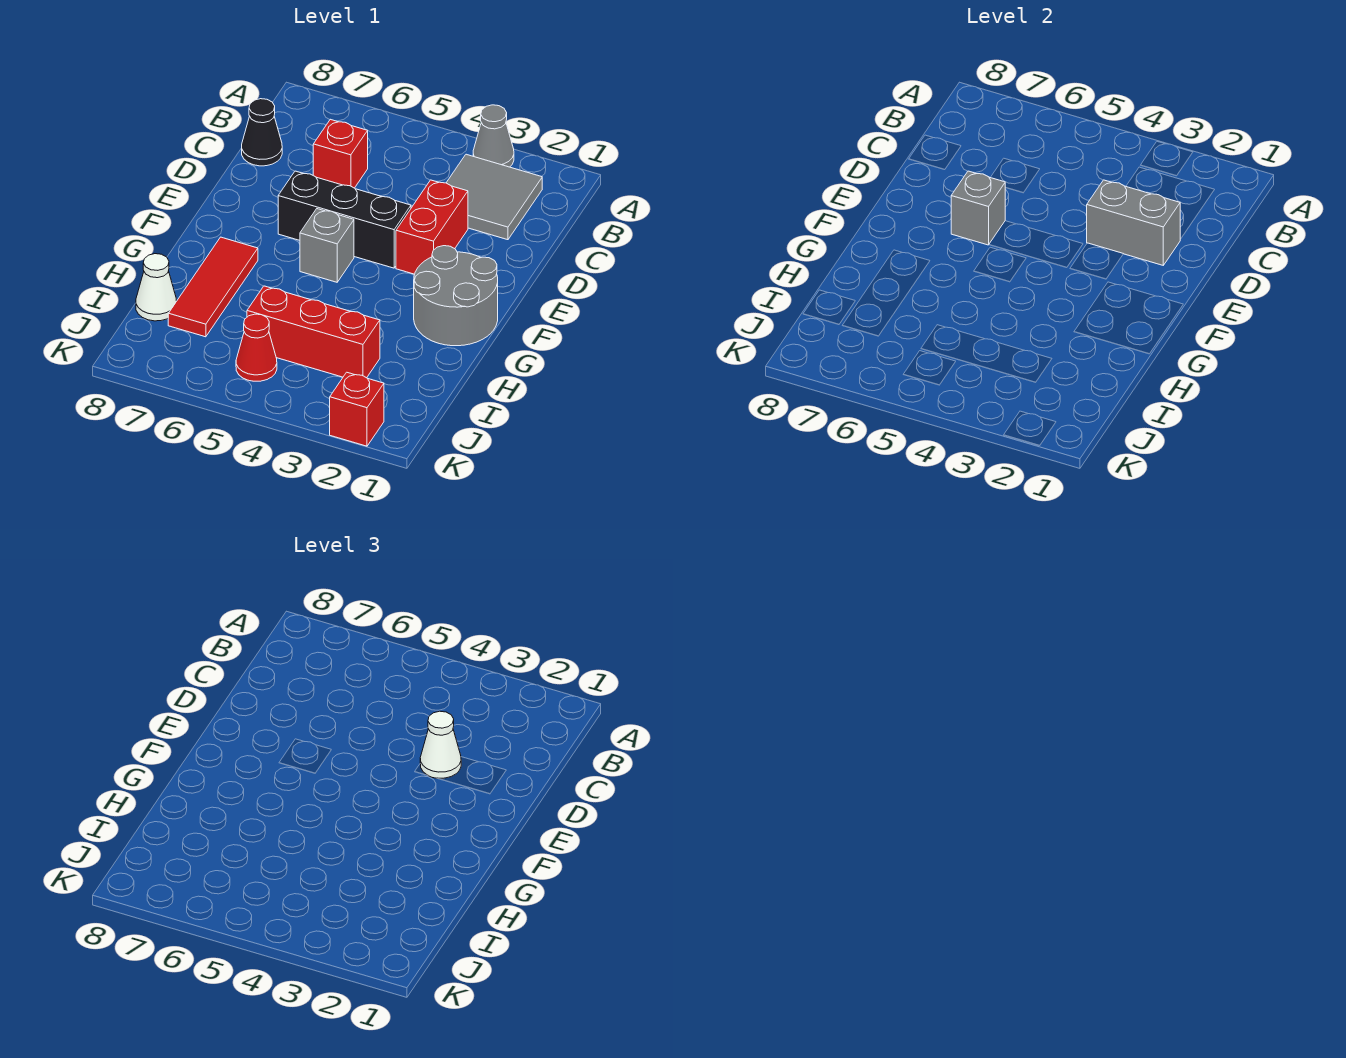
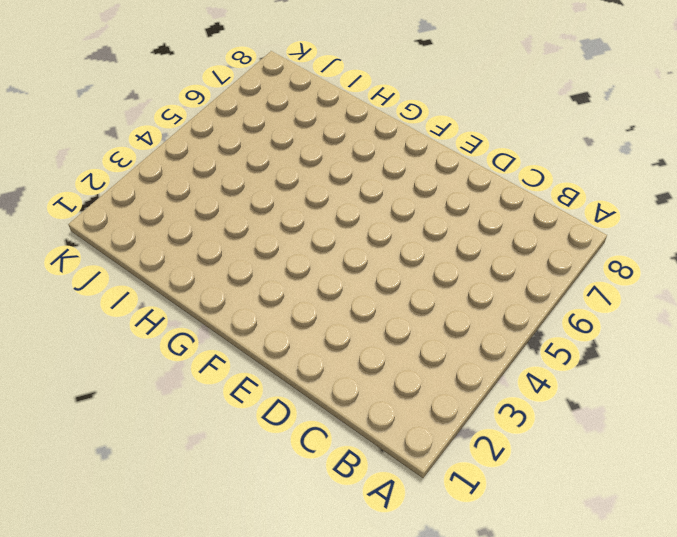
none -> grey 1x1 cone [473,105,514,167]
none -> grey 2x2 tile [446,154,542,240]
none -> red 1x1 brick [313,119,368,188]

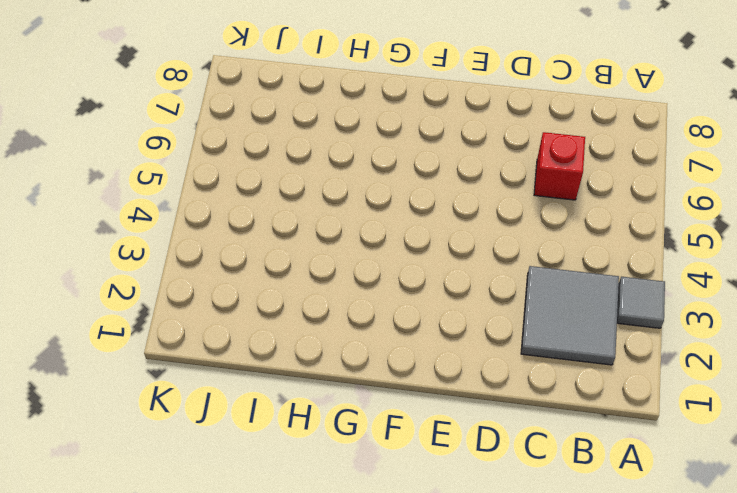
grey 1x1 tile [617,277,665,328] -> grey 1x1 cone [473,105,514,167]
none -> black 1x1 cone [242,99,282,166]
none -> red 1x2 brick [396,180,468,274]
none -> black 1x3 brick [278,171,411,268]

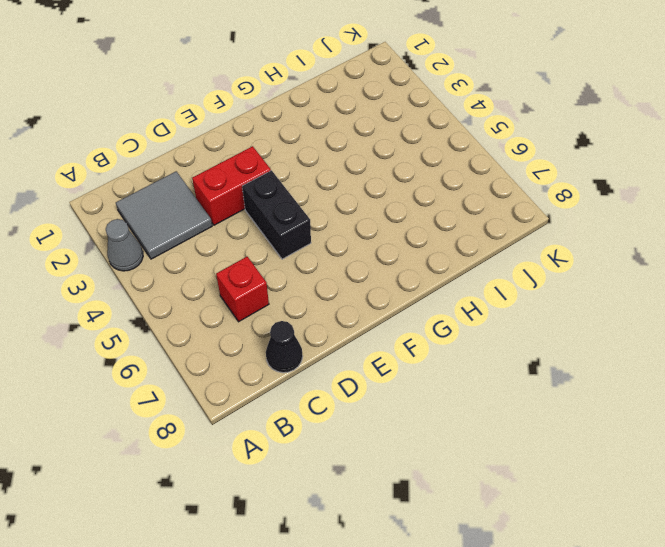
black 1x2 brick [242,171,311,259] -> black 1x3 brick [278,171,411,268]
none -> grey 2x2 round brick [414,246,498,346]
none -> grey 1x1 brick [300,209,354,282]
none -> red 1x3 tile [168,237,258,337]

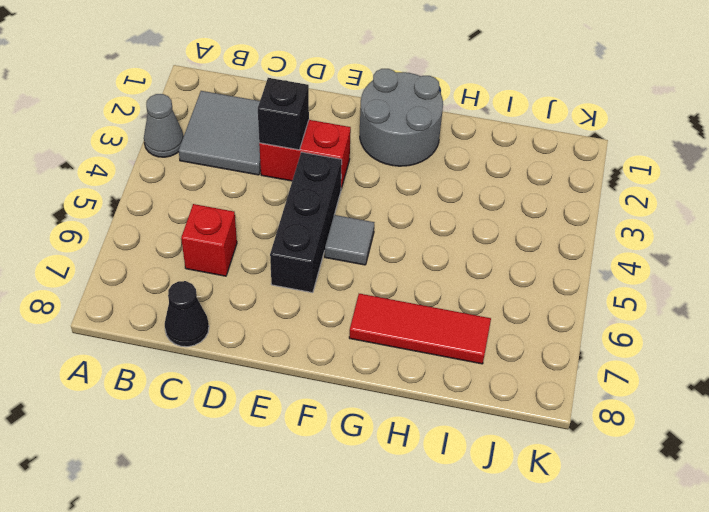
black 1x1 brick [258,78,309,150] -> grey 1x2 brick [1087,180,1180,265]
grey 1x1 tile [325,215,374,265] -> grey 1x1 brick [300,209,354,282]
none -> red 1x3 brick [247,286,380,378]
none -> white 1x1 cone [136,254,176,321]
none -> red 1x1 cone [236,314,277,381]

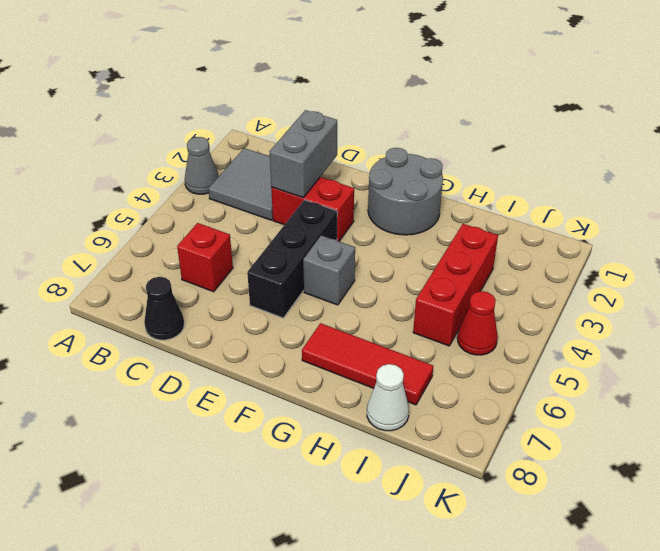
none -> red 1x1 brick [330,372,384,446]
none -> grey 1x1 brick [951,171,1006,245]
none -> white 1x1 cone [420,711,461,778]

